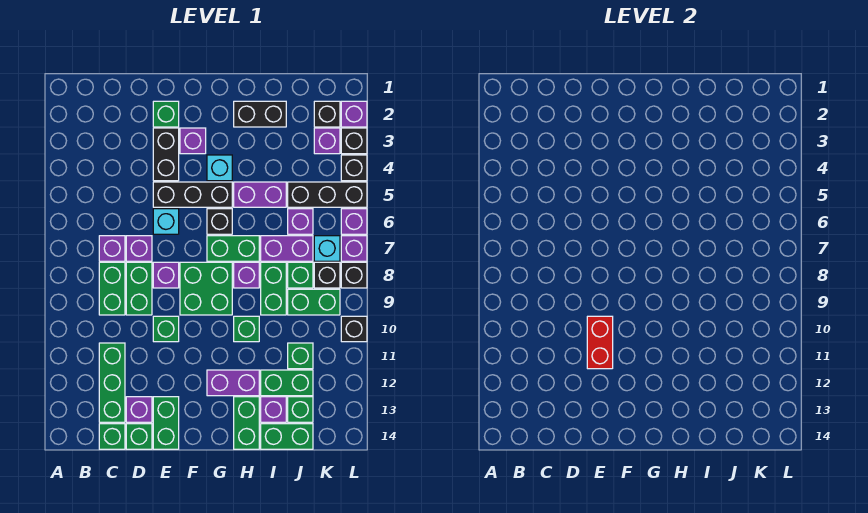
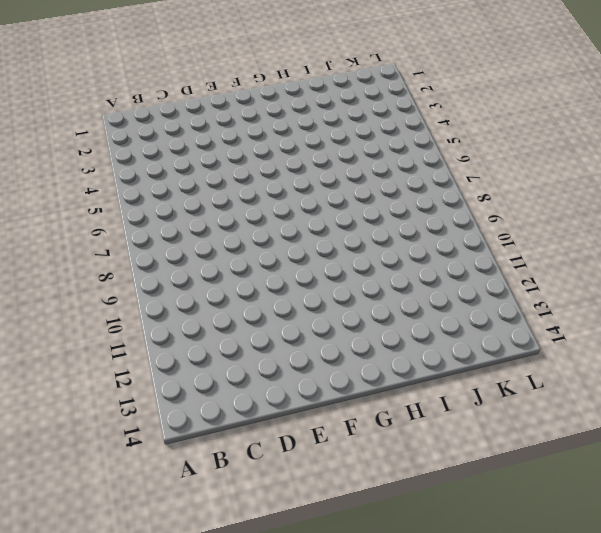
none -> purple 1x1 brick [99,236,125,261]
none -> green 1x2 brick [99,262,125,315]
none -> green 1x3 brick [99,343,125,422]
none -> green 1x1 brick [99,424,125,449]

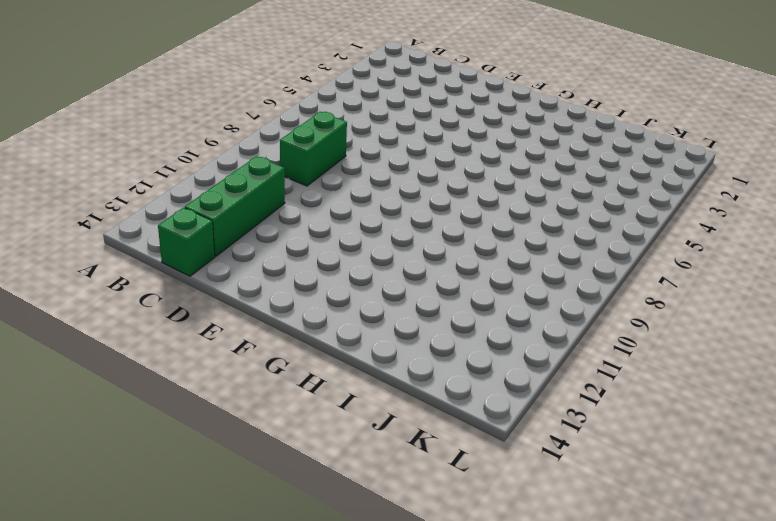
none -> purple 1x1 brick [99,236,125,261]
none -> purple 1x1 brick [126,236,152,261]
none -> green 1x2 brick [126,262,152,315]
none -> purple 1x1 brick [126,397,152,422]

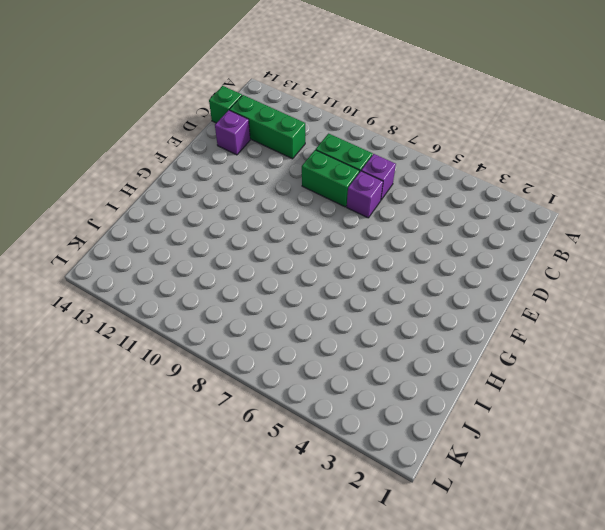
none -> green 1x1 brick [126,424,152,449]
none -> green 1x1 brick [153,101,179,127]
none -> black 1x2 brick [153,128,179,181]
none -> black 1x3 brick [153,182,232,207]

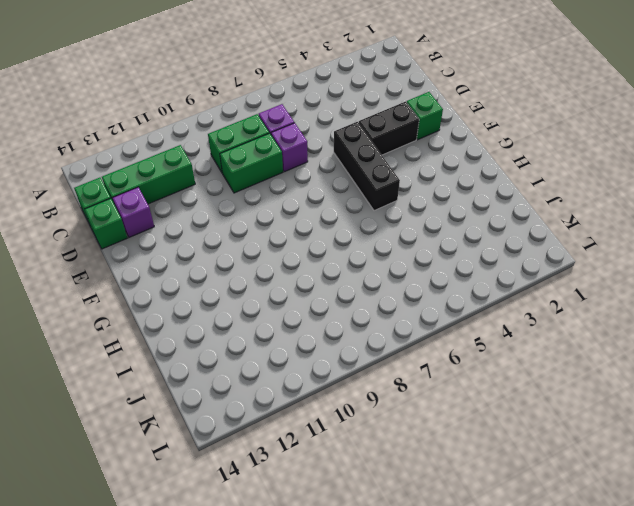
none -> cyan 1x1 brick [153,209,179,234]
none -> purple 1x1 brick [153,262,179,288]
none -> green 1x1 brick [153,316,179,342]
none -> green 1x2 brick [153,397,179,449]

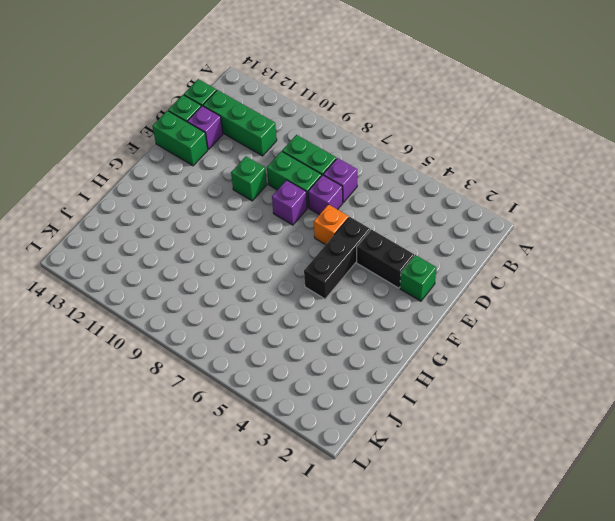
orange 1x1 brick [314,205,349,245] -> cyan 1x1 brick [153,209,179,234]
none -> purple 1x1 brick [180,128,206,154]
none -> green 2x2 brick [180,262,232,315]
none -> cyan 1x1 brick [207,155,232,181]
none -> black 1x1 brick [207,209,232,234]

